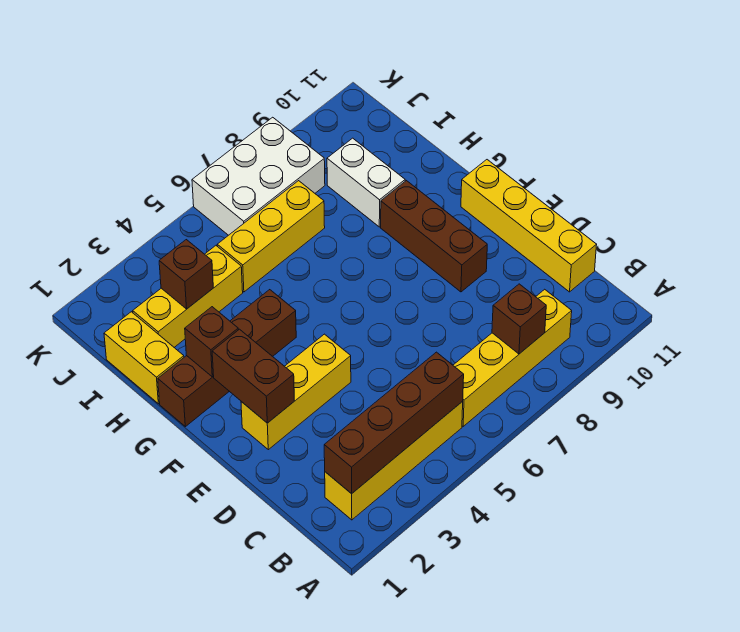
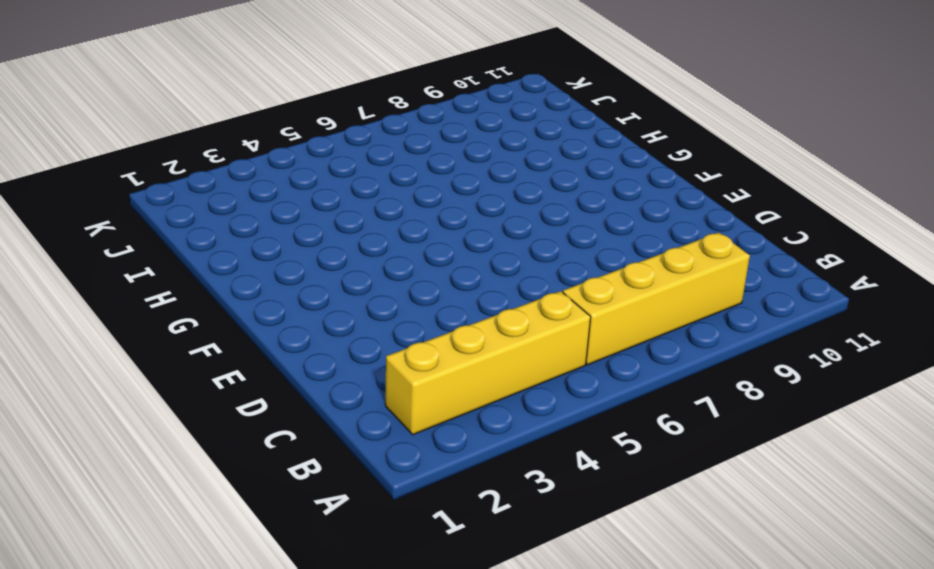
none -> yellow 1x4 brick [461,160,597,292]
none -> yellow 1x3 brick [241,334,351,450]
none -> brown 1x3 brick [381,181,487,292]

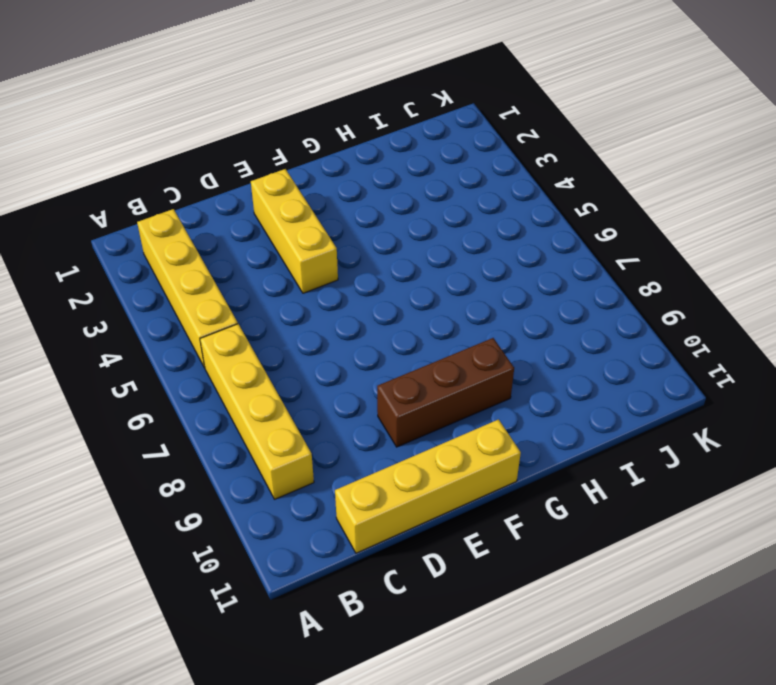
none -> brown 1x4 brick [158,290,296,427]
none -> yellow 1x2 brick [104,312,184,404]
none -> white 1x2 brick [327,138,405,227]

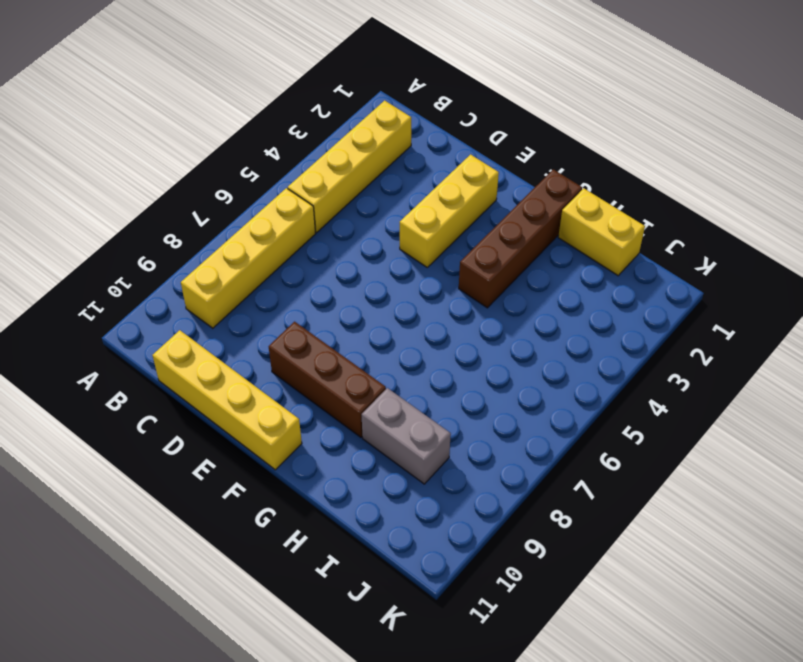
grey 1x2 brick [362,388,451,484] -> white 1x2 brick [327,138,405,227]
none -> yellow 1x3 brick [133,246,243,347]
none -> yellow 1x3 brick [217,181,325,292]
none -> white 2x3 brick [192,117,325,235]

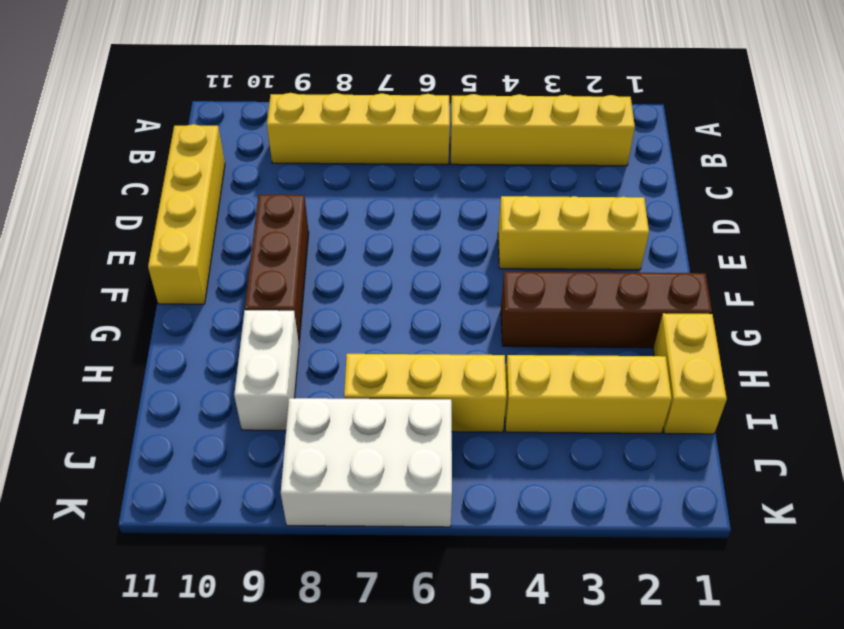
none -> brown 1x4 brick [324,352,464,494]
none -> brown 1x1 brick [492,284,546,354]
none -> brown 1x2 brick [212,329,294,423]

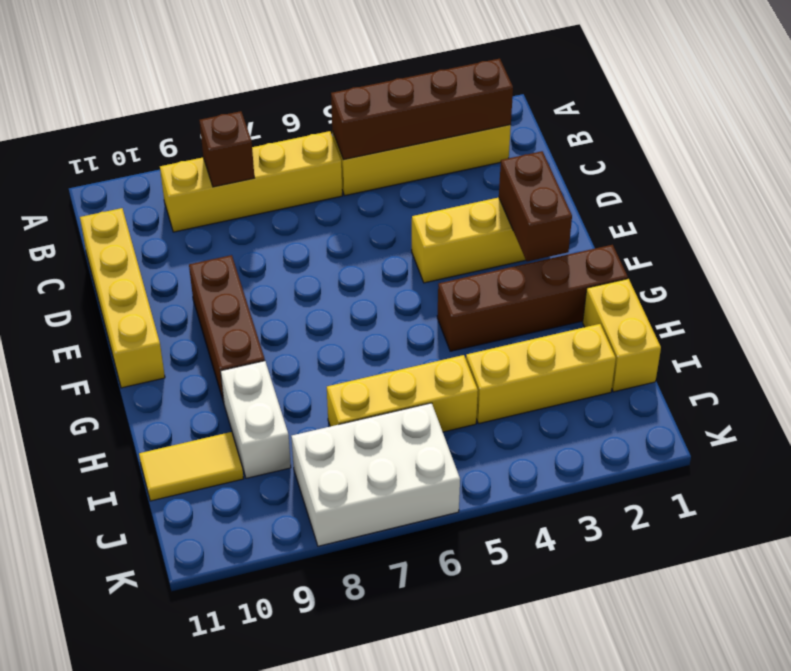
yellow 1x2 tile [139,432,244,501] -> none
none -> brown 1x1 brick [185,307,238,377]
none -> brown 1x1 brick [159,240,213,309]

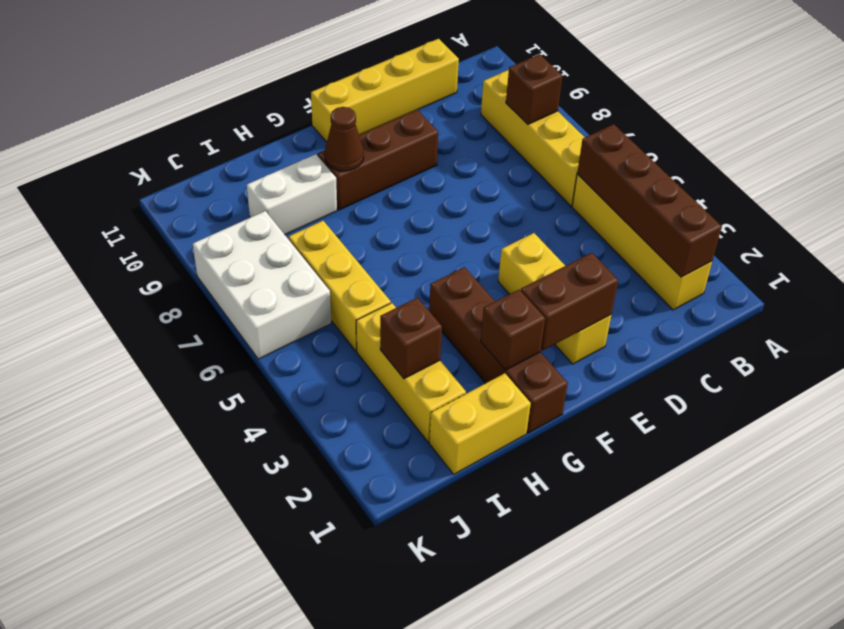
brown 1x1 cone [325,107,364,171] -> none

